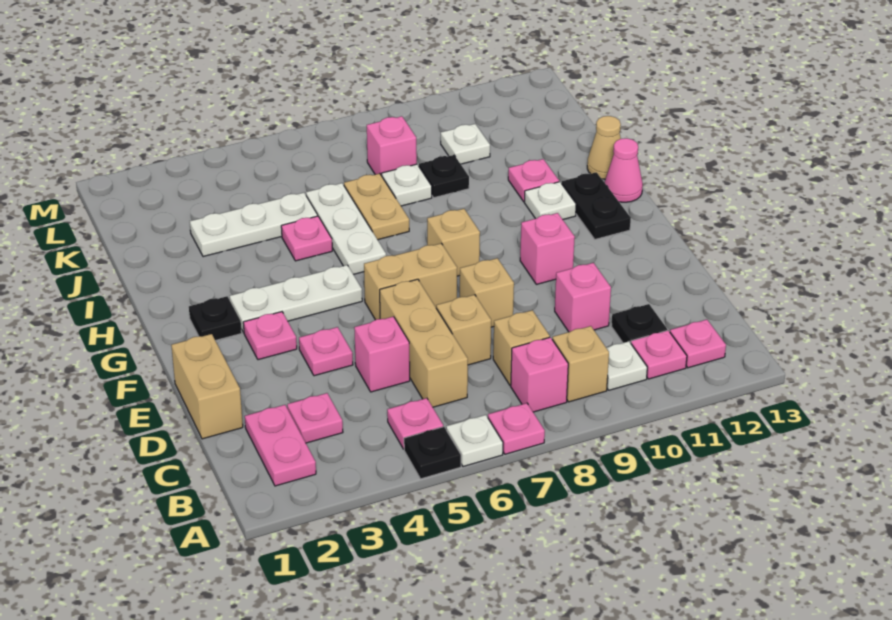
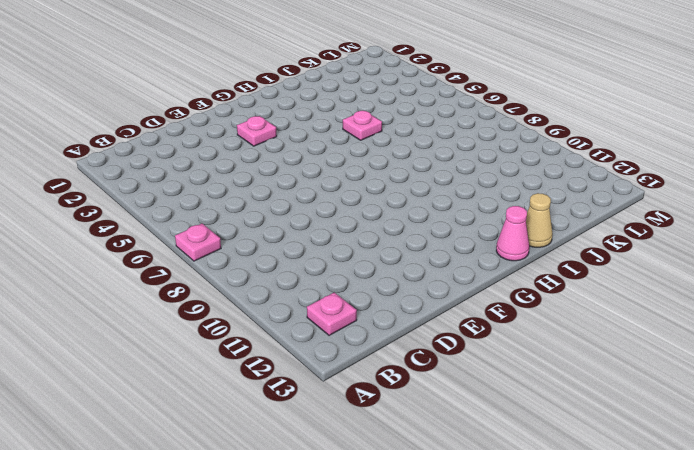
none -> black 1x1 plate [404,427,461,479]
none -> white 1x1 plate [446,415,503,467]
none -> pink 1x2 plate [245,405,316,486]
none -> pink 1x1 plate [387,398,443,449]

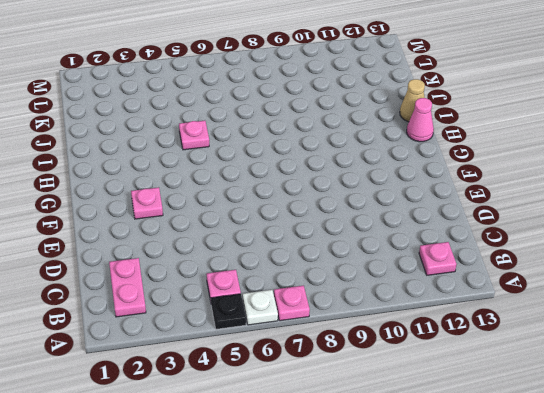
none -> pink 1x1 brick [511,337,568,412]
none -> tan 1x1 brick [552,326,609,402]
none -> white 1x1 plate [607,341,647,390]
none -> pink 1x1 plate [631,330,687,379]

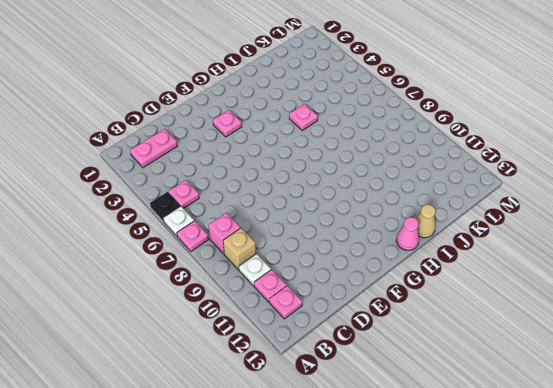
none -> pink 1x1 plate [287,393,343,443]
none -> tan 1x3 brick [380,279,468,407]
none -> tan 1x1 brick [493,310,550,385]
none -> black 1x1 plate [611,304,667,343]

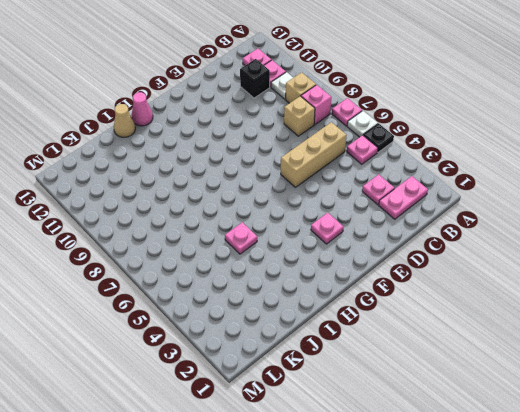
black 1x1 brick [240,59,270,98] -> black 1x1 plate [611,304,667,343]
none -> tan 1x2 brick [171,334,243,439]
none -> pink 1x1 brick [354,317,410,392]
none -> tan 1x1 brick [436,295,491,365]
none -> pink 1x1 brick [555,263,611,332]

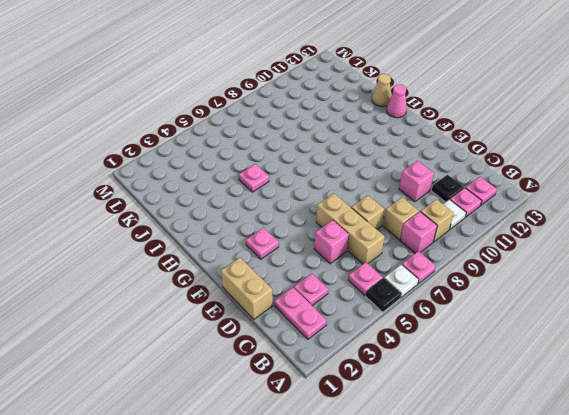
none -> pink 1x1 plate [299,327,353,376]
none -> tan 1x1 brick [460,258,514,327]
none -> tan 1x2 brick [364,243,457,320]
none -> pink 1x1 brick [520,213,575,284]

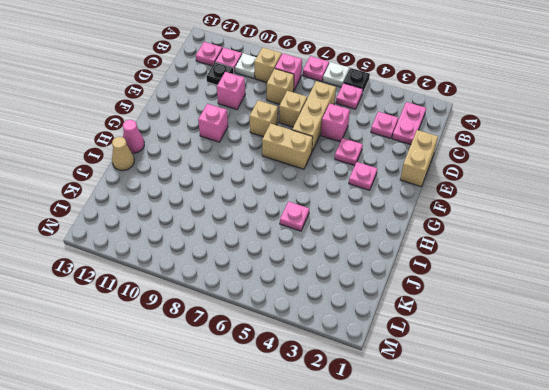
none -> black 1x1 plate [189,296,242,341]
none -> white 1x3 plate [230,265,362,333]
none -> tan 1x1 brick [427,209,480,276]
none -> black 1x2 plate [562,172,631,239]

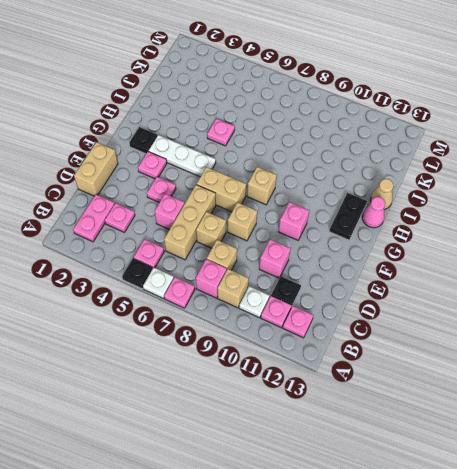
none -> white 1x3 plate [306,183,386,274]
none -> white 1x1 plate [524,182,576,219]
none -> tan 1x2 plate [344,174,409,240]
none -> pink 1x1 plate [508,159,559,202]

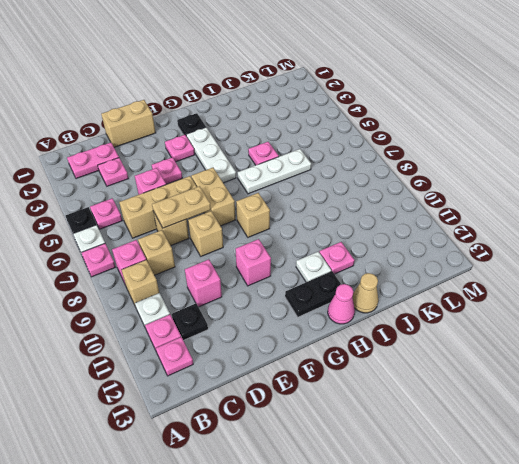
tan 1x2 plate [152,186,211,228] -> tan 1x2 plate moved to [344,174,409,240]
none -> white 1x3 plate [190,193,318,257]
none -> white 1x1 plate [382,164,432,206]
none -> black 1x1 plate [419,155,469,198]
none -> pink 1x1 brick [367,116,417,176]

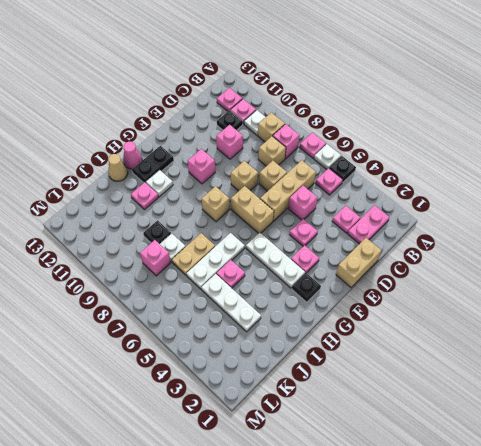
none -> white 1x1 plate [441,124,490,164]

